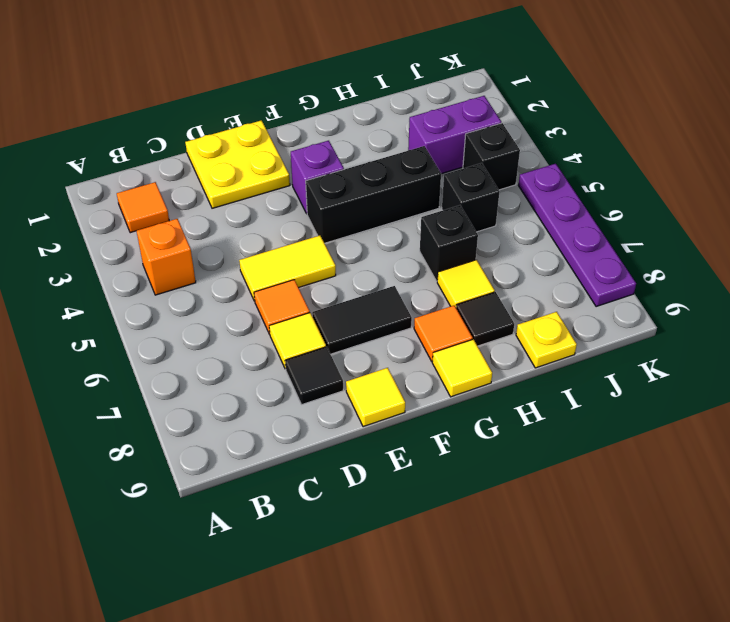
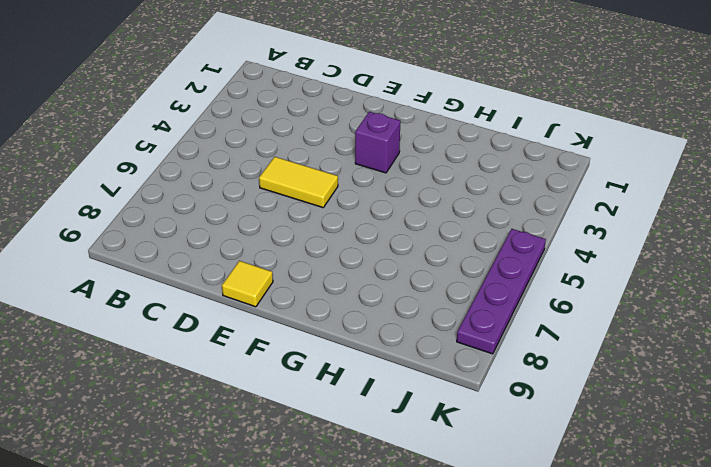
none -> orange 1x1 tile [117,182,169,233]
none -> orange 1x1 brick [137,219,196,295]
none -> yellow 2x2 plate [185,120,290,208]

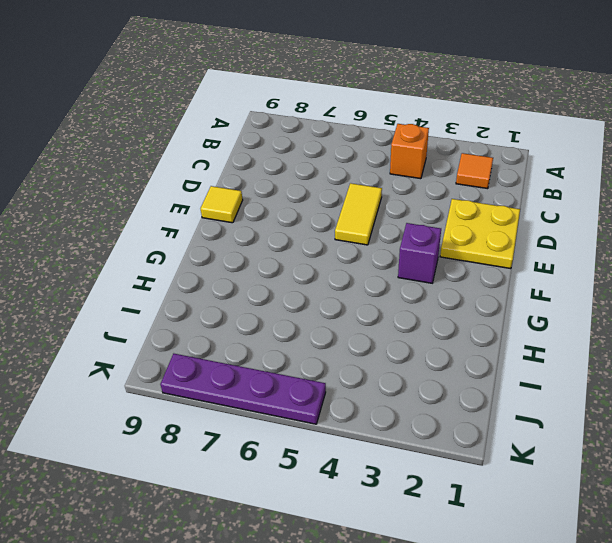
none -> orange 1x1 tile [254,280,310,334]
none -> yellow 1x1 tile [269,313,326,369]
none -> black 1x1 tile [285,347,343,405]

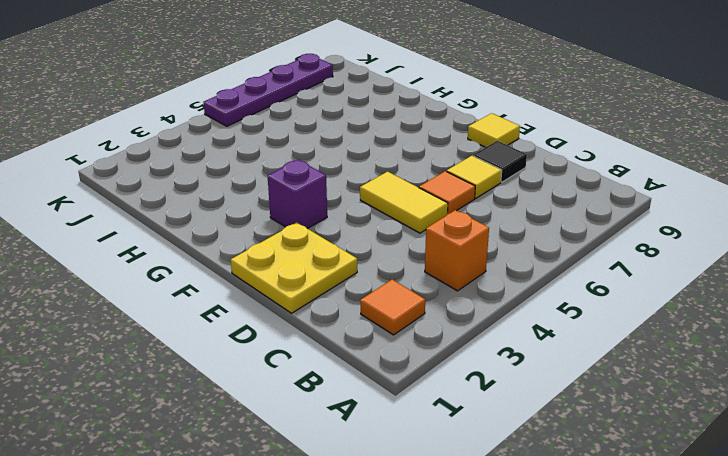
none -> black 1x2 tile [312,286,412,354]
none -> black 1x3 brick [306,146,441,243]
none -> orange 1x1 tile [414,306,473,361]

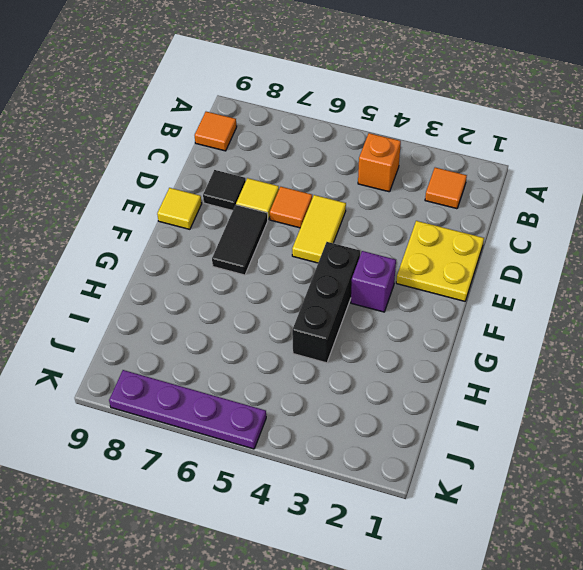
orange 1x1 tile [195,112,237,151] -> orange 1x1 tile moved to [414,306,473,361]
none -> yellow 1x1 tile [432,339,492,397]
none -> black 1x1 brick [420,205,478,281]
none -> yellow 1x1 tile [437,260,495,307]

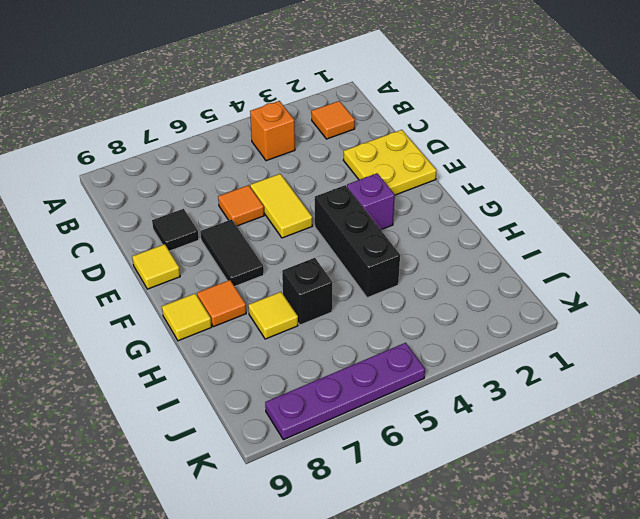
none -> yellow 1x1 tile [269,313,326,369]
none -> black 1x1 tile [456,292,514,346]
none -> purple 1x2 brick [408,96,501,174]

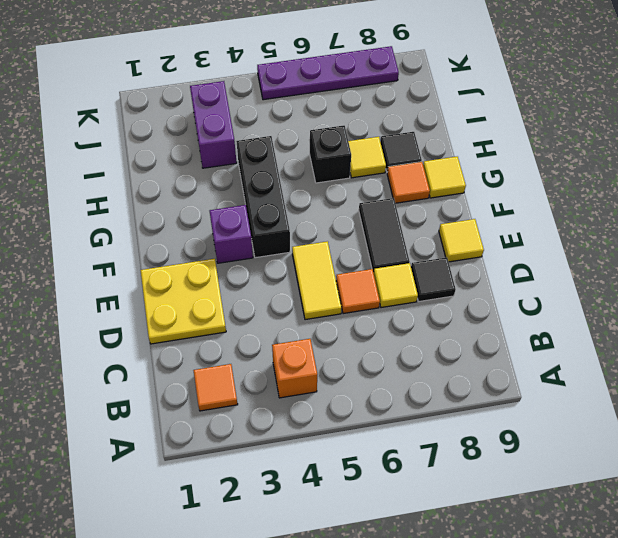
none -> black 1x1 brick [442,163,500,232]
none -> yellow 1x1 plate [516,312,577,368]
none -> black 1x1 brick [463,123,520,190]

